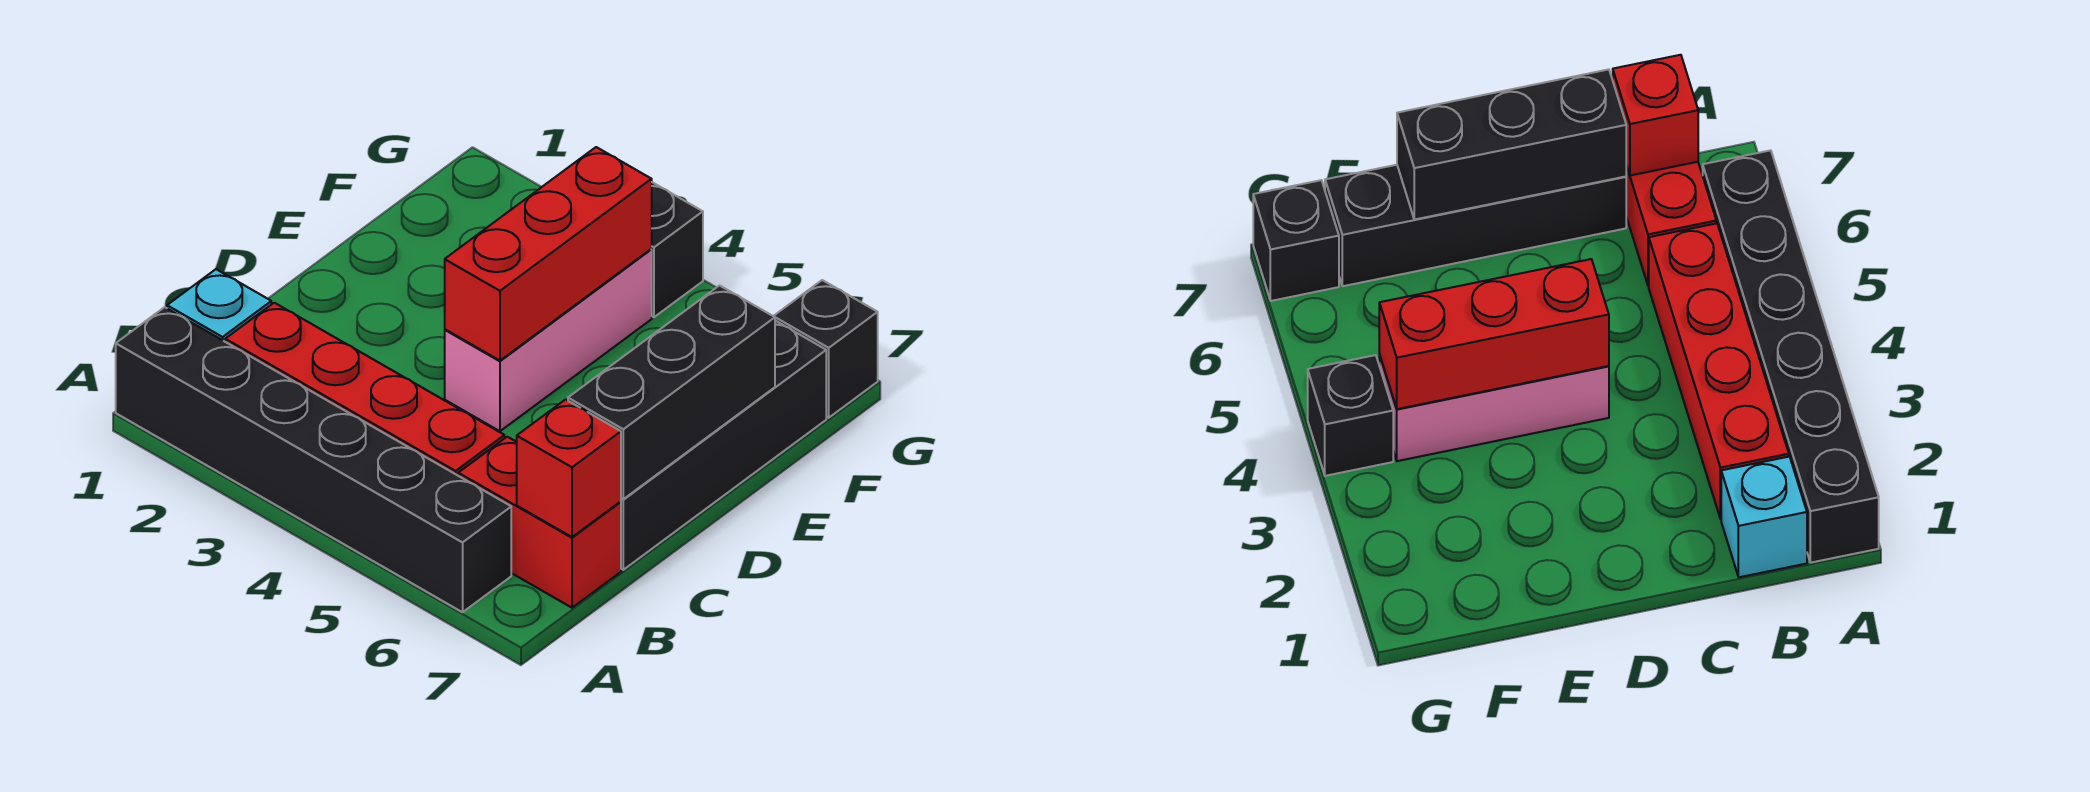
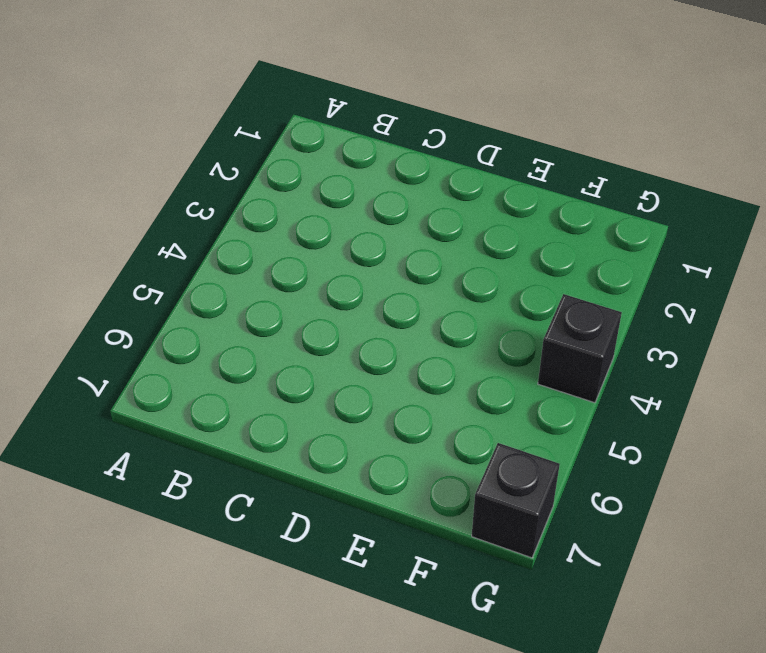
none -> black 1x6 brick [116,307,511,612]
none -> cyan 1x1 brick [167,269,271,341]

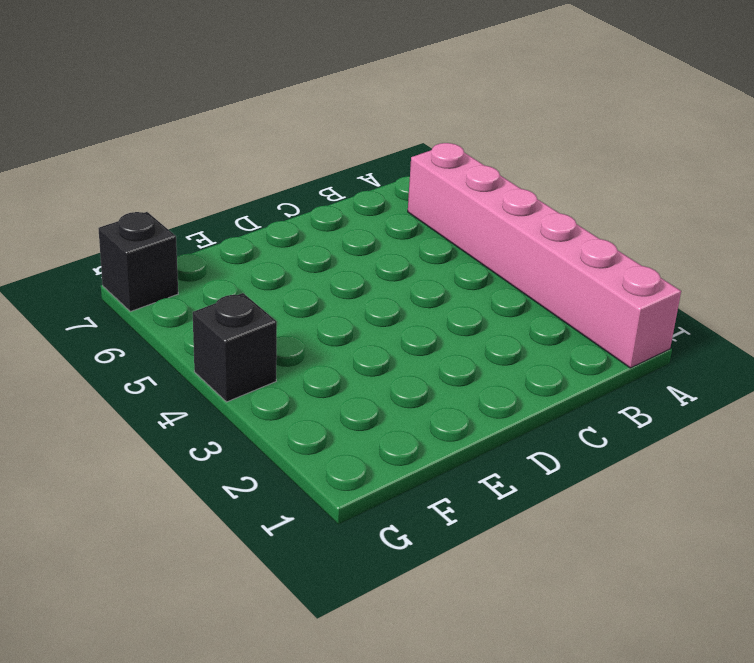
pink 1x6 brick [408,143,681,368] -> black 1x6 brick [116,307,511,612]
none -> cyan 1x1 brick [167,269,271,341]
none -> red 1x4 brick [225,303,504,475]

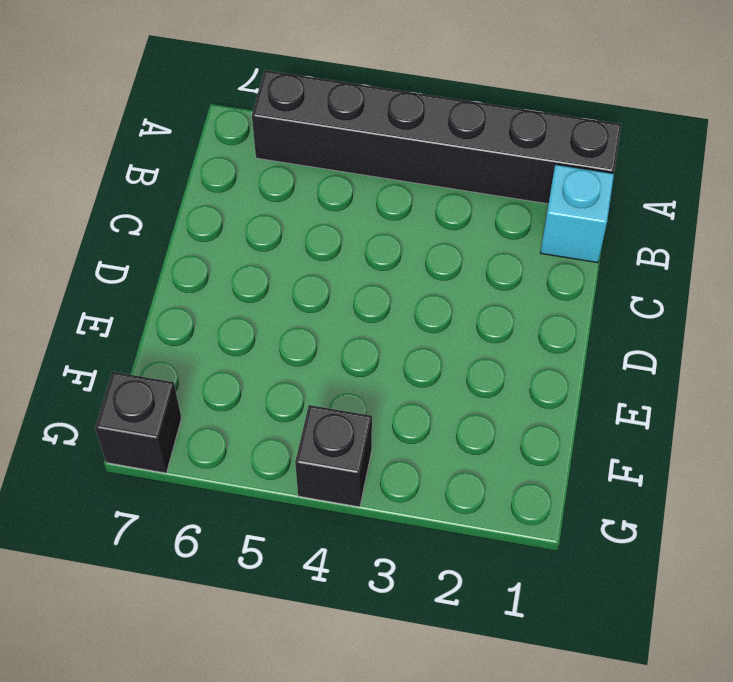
none -> red 1x4 brick [225,303,504,475]
none -> red 1x2 brick [458,437,621,608]

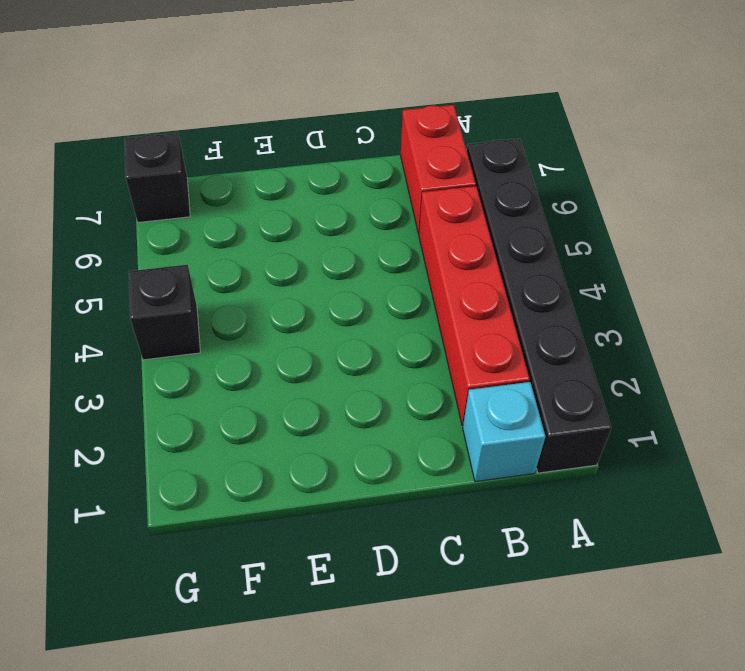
none -> black 1x4 brick [621,321,826,570]
none -> pink 1x3 brick [445,249,652,431]

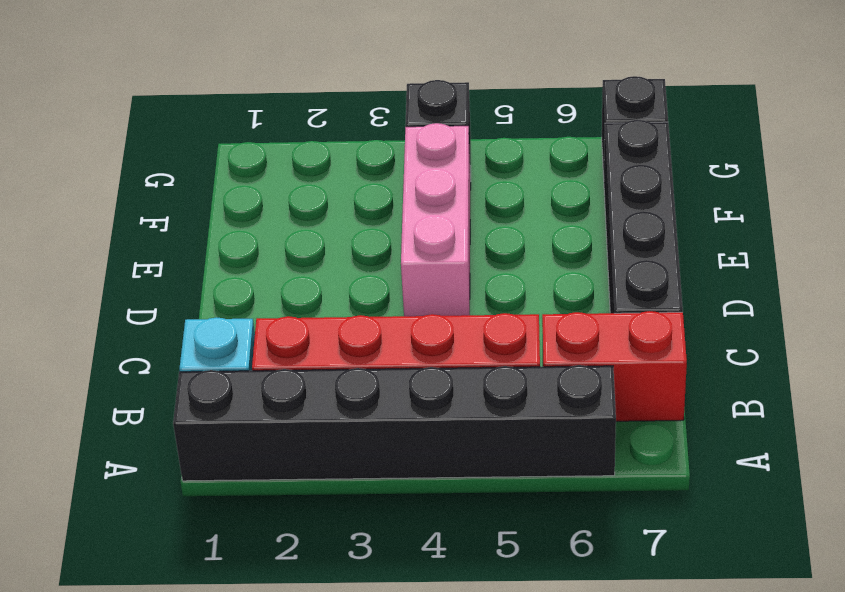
none -> red 1x1 brick [517,400,621,537]
none -> black 1x3 brick [568,286,775,499]

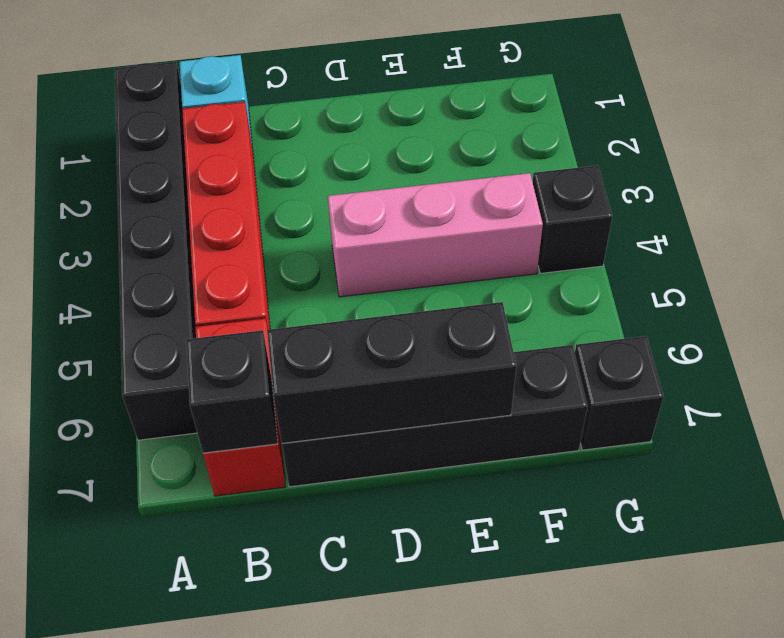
black 1x1 brick [186,330,278,453] -> red 1x1 brick [517,400,621,537]
none -> red 1x3 brick [445,147,652,361]

